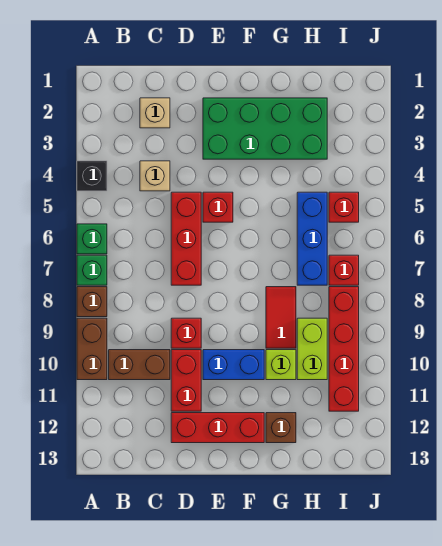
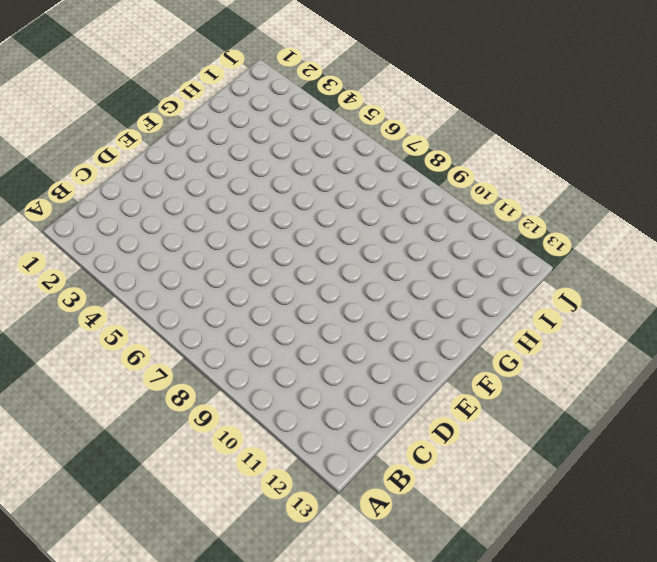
none -> black 1x1 brick [77,161,107,191]
none -> green 1x1 brick [77,224,107,254]
none -> green 1x1 brick [77,255,107,285]

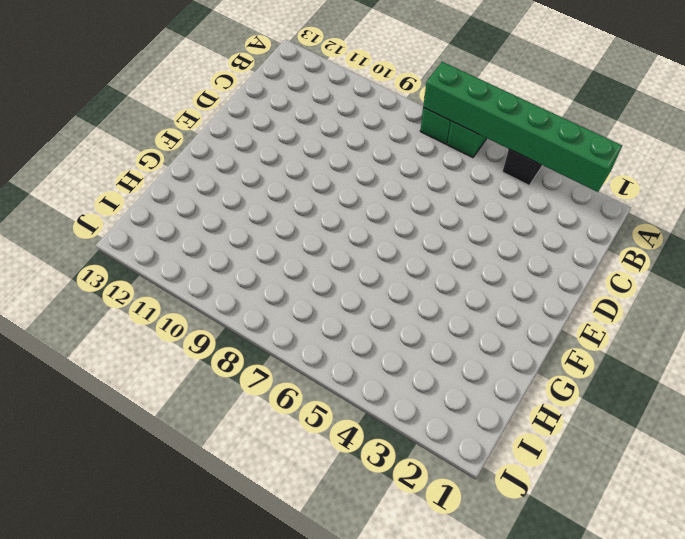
green 1x6 brick [423,62,622,192] -> none
none -> brown 1x1 brick [77,287,107,317]
none -> brown 1x2 brick [77,318,107,380]
none -> brown 1x2 brick [109,350,170,380]

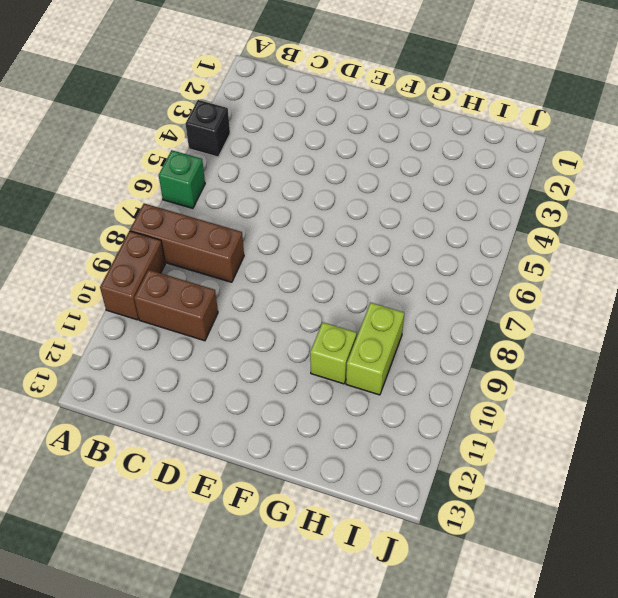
brown 1x3 brick [130,203,244,282] -> brown 1x1 brick [77,287,107,317]
none -> green 1x1 brick [77,255,107,285]
none -> tan 1x1 brick [140,98,170,128]
none -> tan 1x1 brick [140,161,170,191]

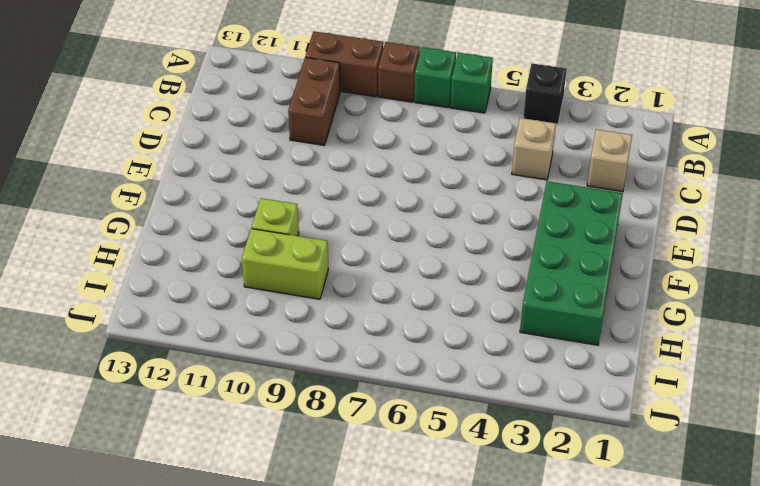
none -> red 1x3 brick [171,192,201,285]
none -> red 1x1 brick [171,318,201,348]
none -> red 1x2 brick [171,350,201,411]

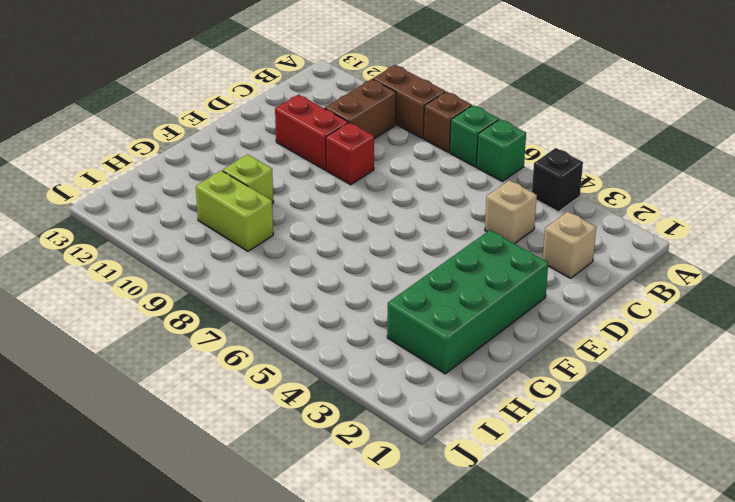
none -> red 1x3 brick [171,192,201,285]
none -> red 1x3 brick [171,413,264,443]
none -> red 1x1 brick [203,192,233,222]

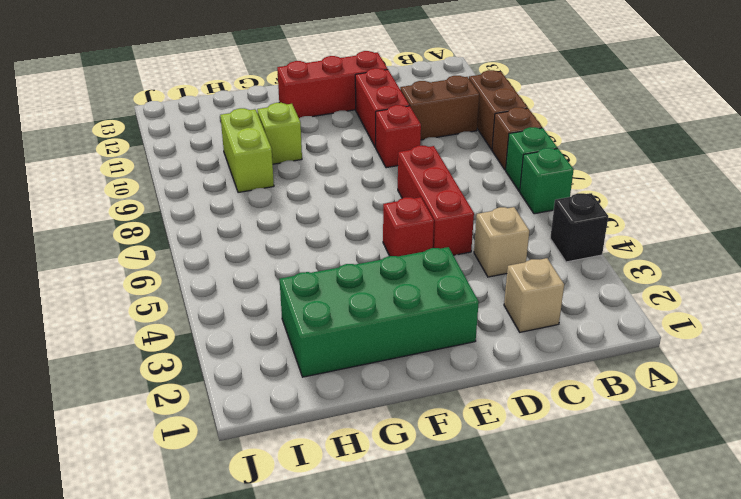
none -> blue 1x2 brick [203,350,264,380]
none -> red 1x2 tile [266,287,296,348]
none -> brown 1x1 brick [266,413,296,443]

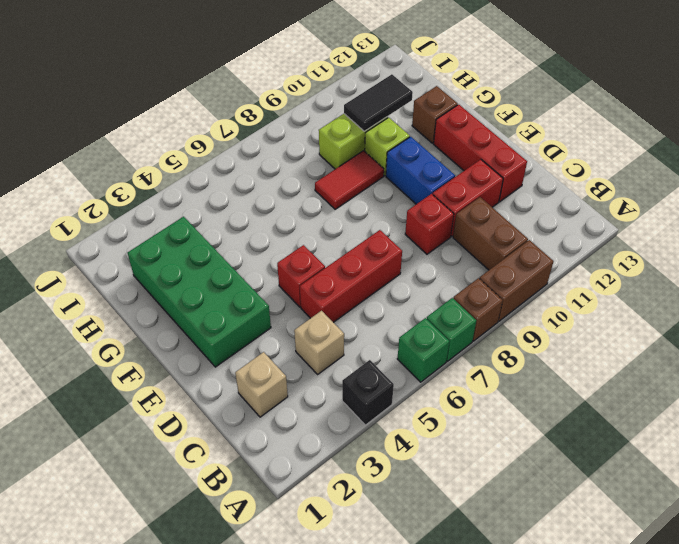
black 1x2 tile [344,74,413,131] -> none
none -> blue 1x3 brick [297,192,327,285]
none -> red 1x1 brick [329,192,359,222]
none -> red 1x1 brick [329,255,359,285]

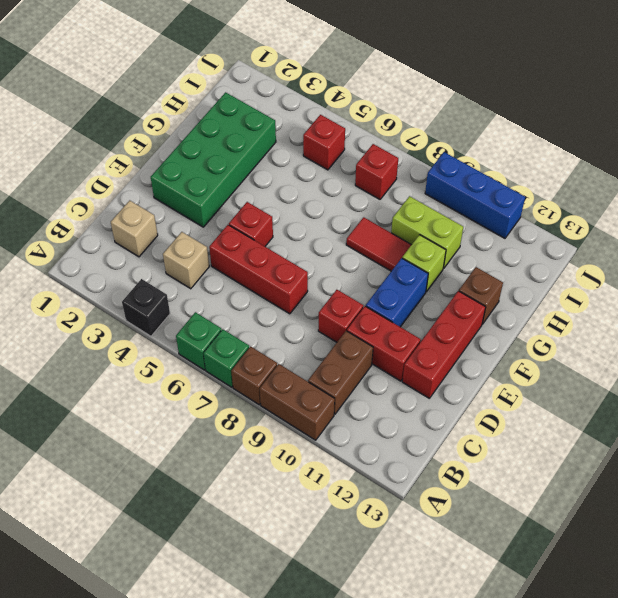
blue 1x3 brick [425,152,525,238] -> blue 1x3 brick moved to [297,192,327,285]
none -> red 1x4 brick [329,287,359,411]

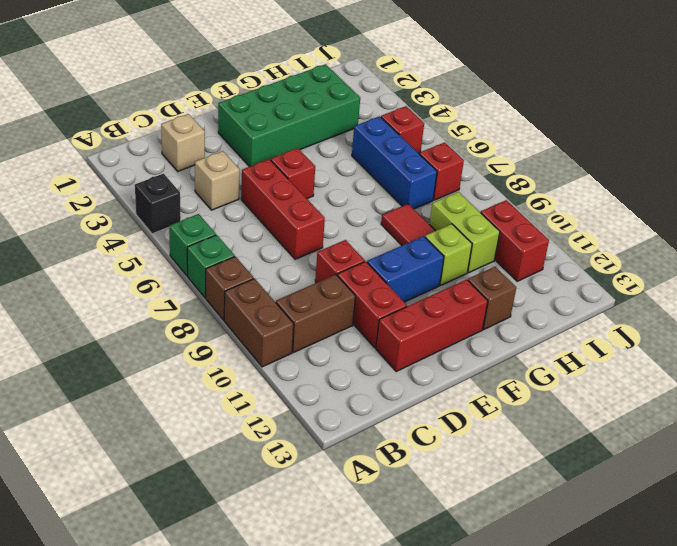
red 1x2 brick [481,200,549,281] -> red 1x4 brick [329,287,359,411]

